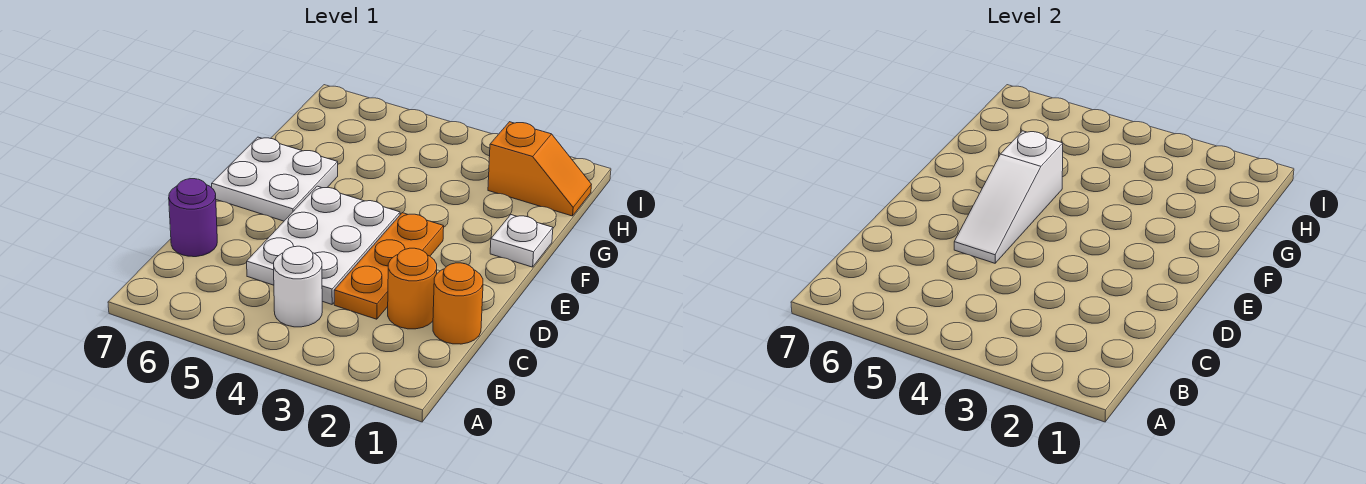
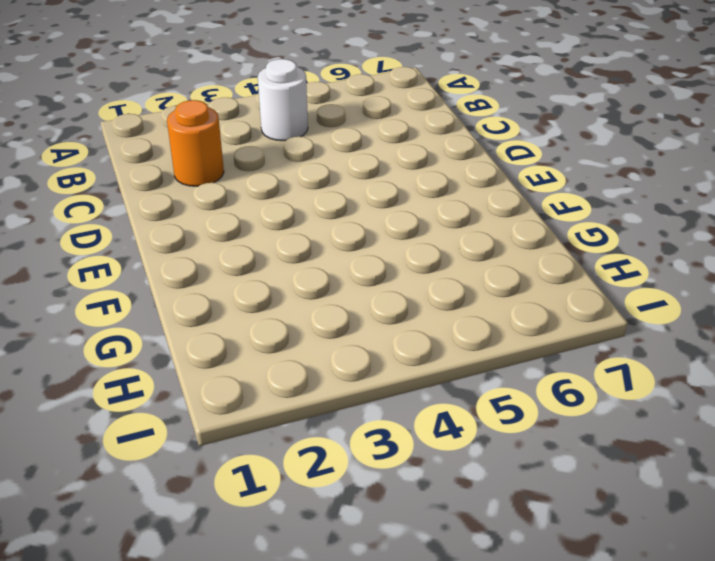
none -> orange 1x1 round brick [433,263,483,344]
none -> orange 1x3 plate [334,213,444,319]

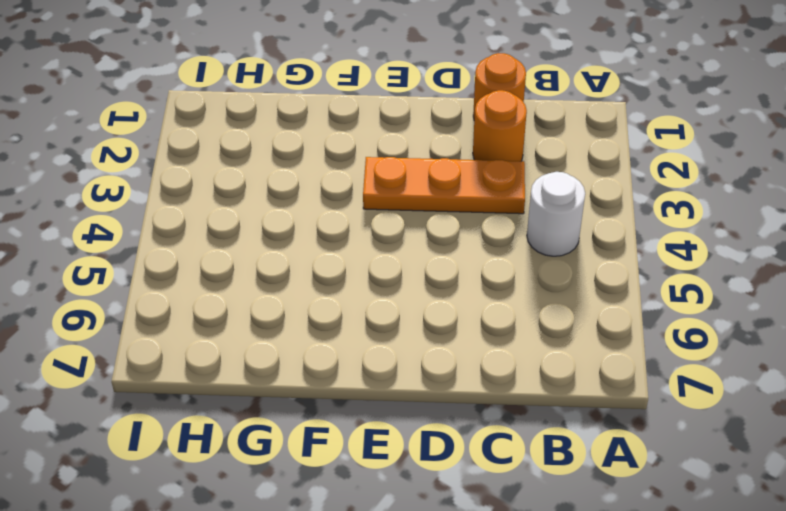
none -> white 2x3 plate [247,186,400,304]
none -> purple 1x1 round brick [169,179,217,257]

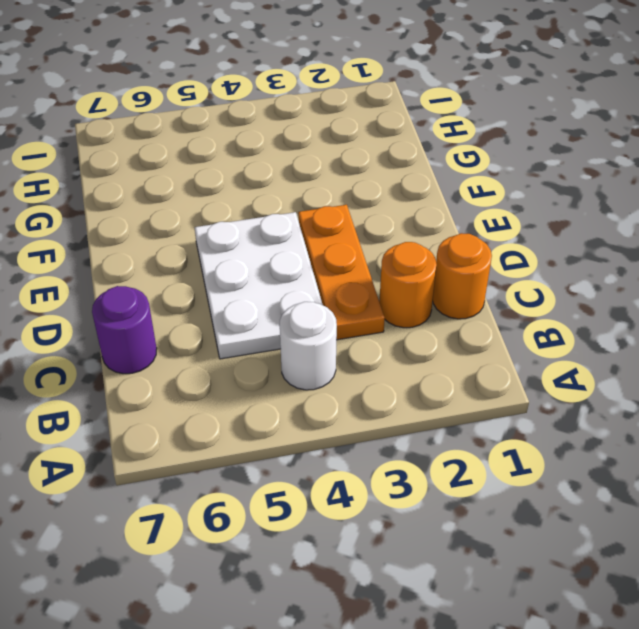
none -> white 2x2 plate [212,137,338,221]
none -> white 1x1 plate [490,215,553,267]

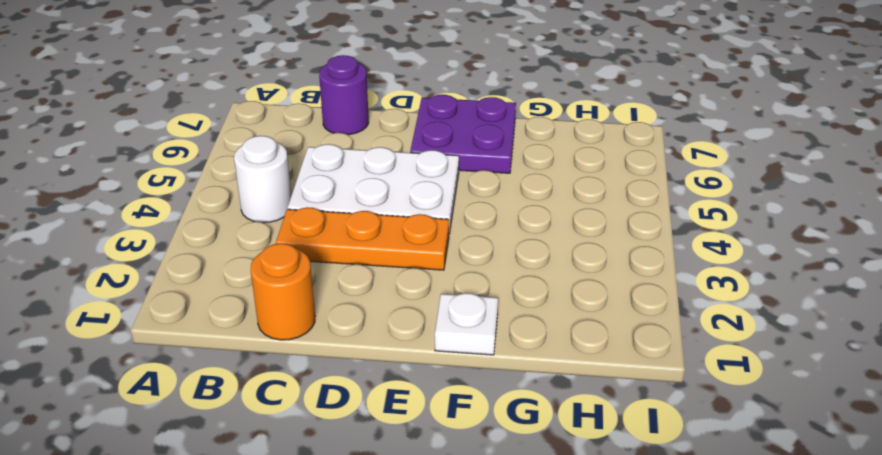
purple 2x2 plate [410,95,516,173] -> white 2x2 plate [212,137,338,221]
none -> orange 1x1 round brick [388,248,437,329]
none -> orange 1x2 slope [488,122,591,216]

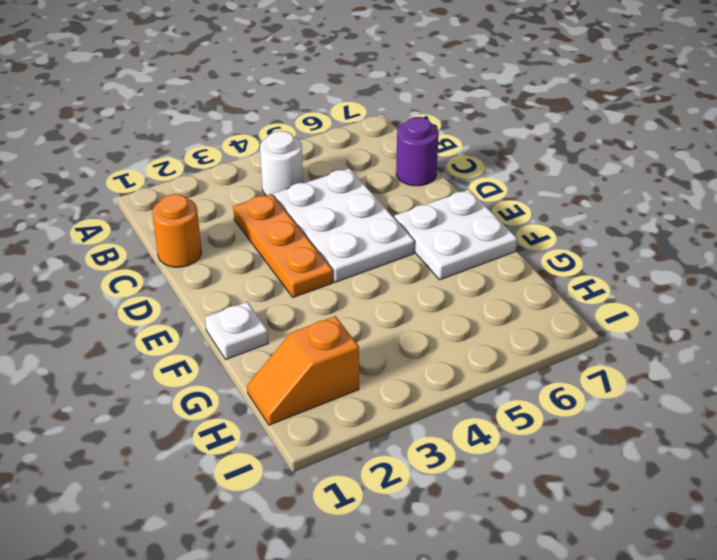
none -> orange 1x1 round brick [388,248,437,329]
none -> white 1x3 slope [954,131,1063,263]

